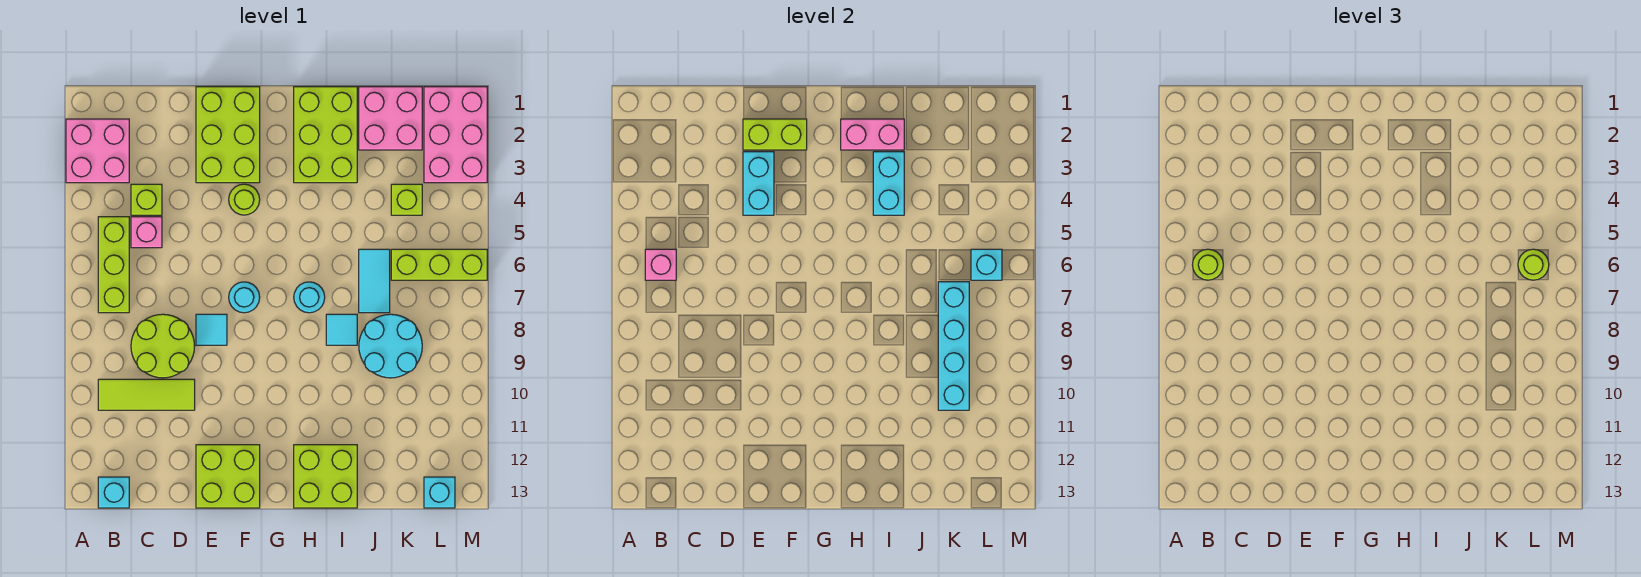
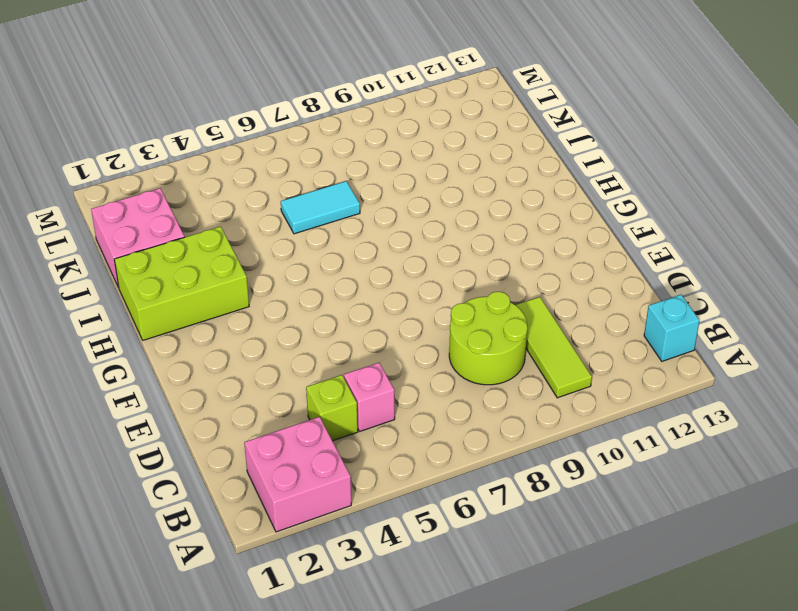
none -> lime 1x3 brick [98,217,129,313]
none -> lime 2x3 brick [196,87,260,183]
none -> cyan 1x1 tile [196,314,227,345]
none -> lime 2x2 brick [196,445,260,508]

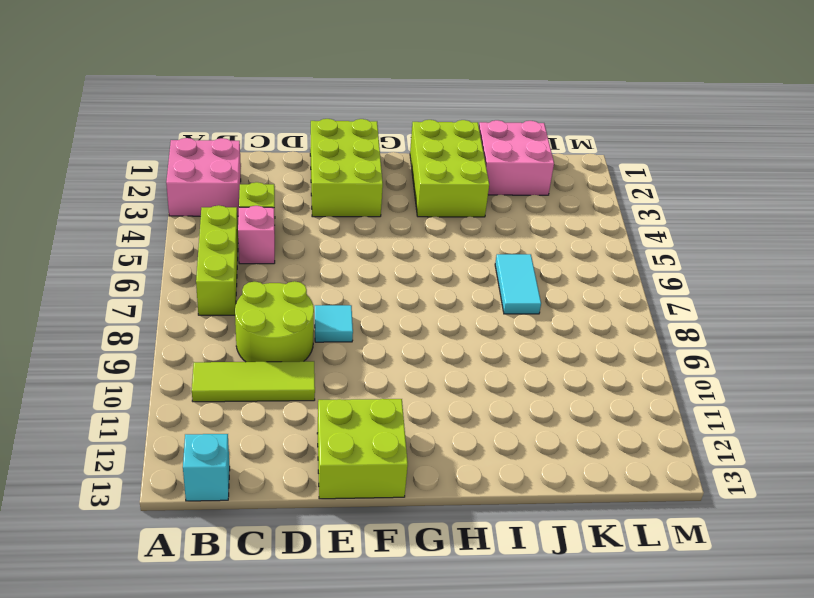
none -> lime 1x1 round brick [229,184,260,215]
none -> cyan 1x1 round brick [229,282,260,313]
none -> cyan 1x1 round brick [294,282,325,313]
none -> lime 2x2 brick [294,445,357,508]

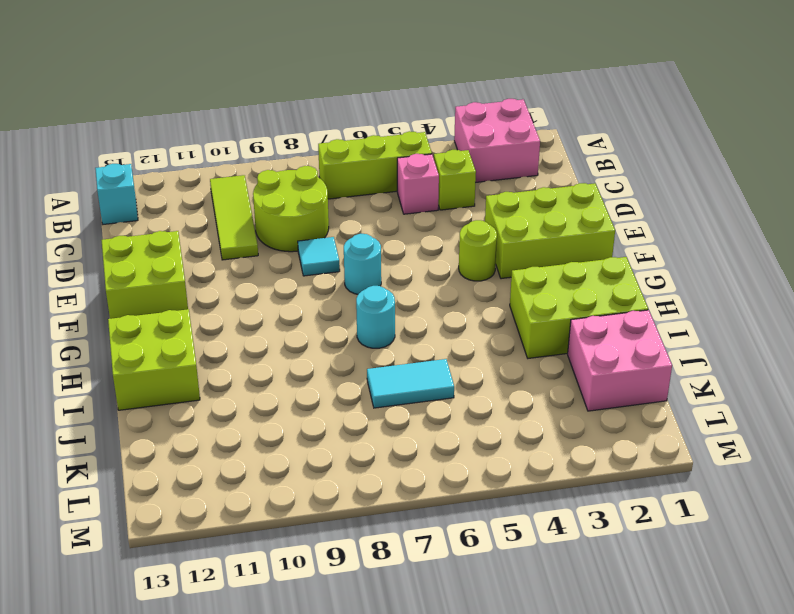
none -> cyan 1x1 tile [326,314,357,345]
none -> cyan 2x2 round brick [359,314,422,378]
none -> lime 1x1 brick [391,184,422,215]
none -> lime 1x3 brick [391,249,487,280]

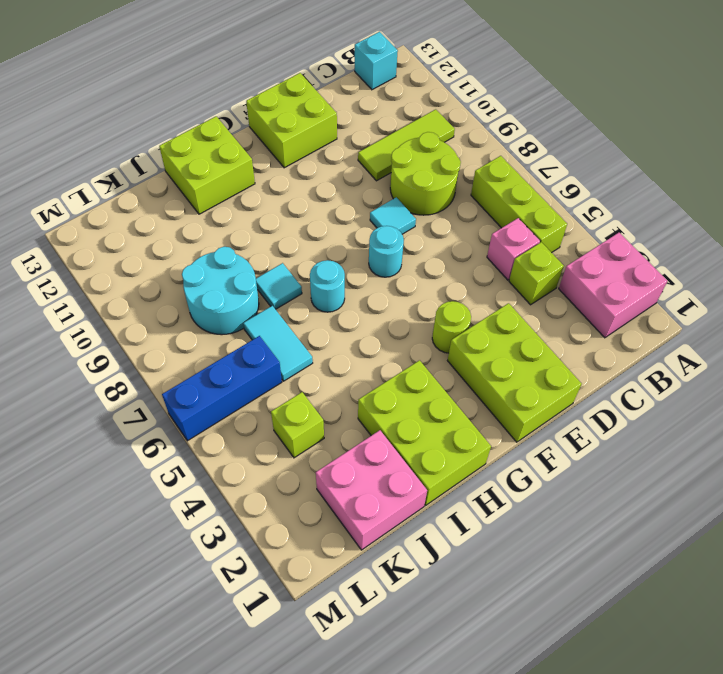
blue 1x3 brick [162,336,282,441] -> lime 1x3 brick [391,249,487,280]
none -> pink 2x3 brick [424,87,487,183]
none -> cyan 1x1 brick [424,477,455,508]
none -> pink 1x1 brick [645,249,676,280]
none -> lime 1x2 brick [743,119,807,150]

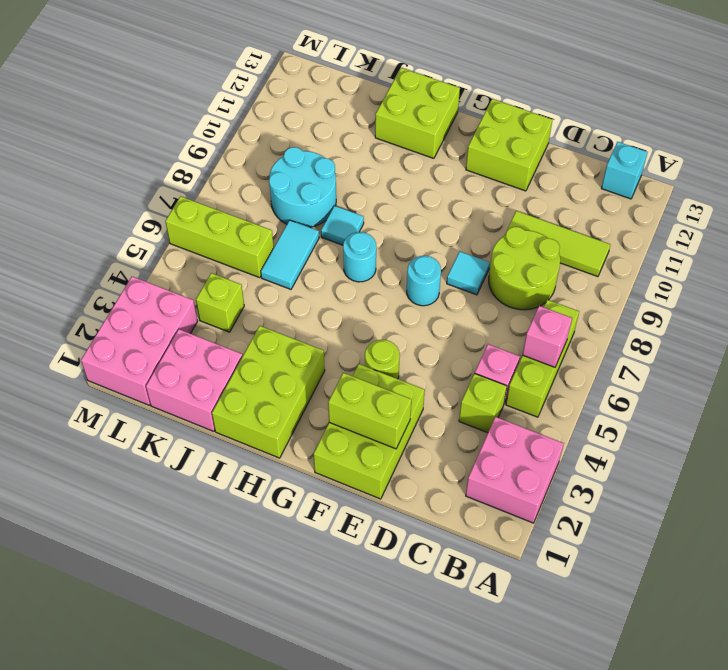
none -> cyan 1x1 brick [424,477,455,508]
none -> cyan 1x2 brick [743,152,774,215]
none -> pink 1x2 brick [841,119,904,150]
none -> cyan 1x2 brick [873,152,904,215]

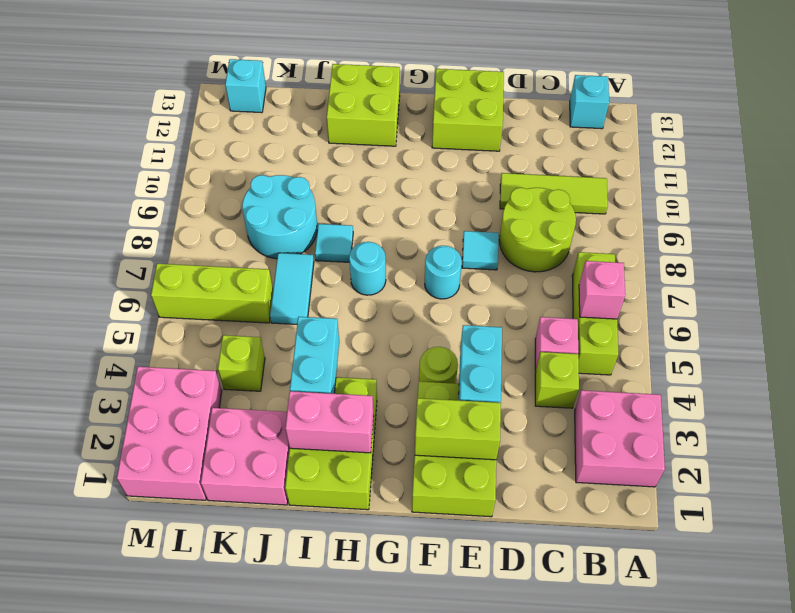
none -> cyan 1x4 brick [938,282,969,410]
none -> cyan 1x1 brick [971,249,1002,280]
none -> lime 1x1 round brick [1193,249,1223,280]
none -> lime 1x1 round brick [1518,249,1549,280]

